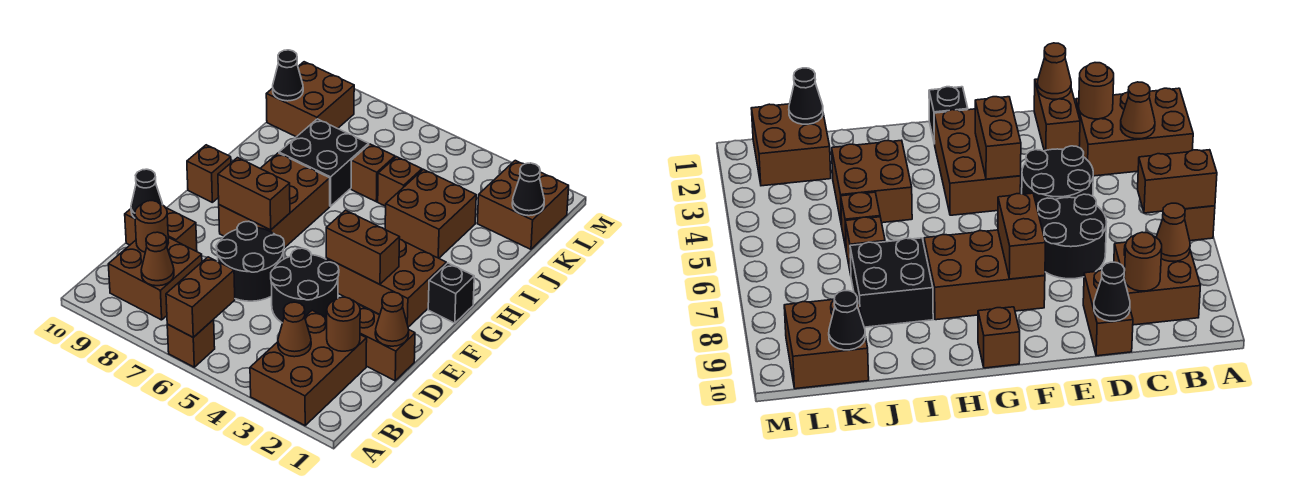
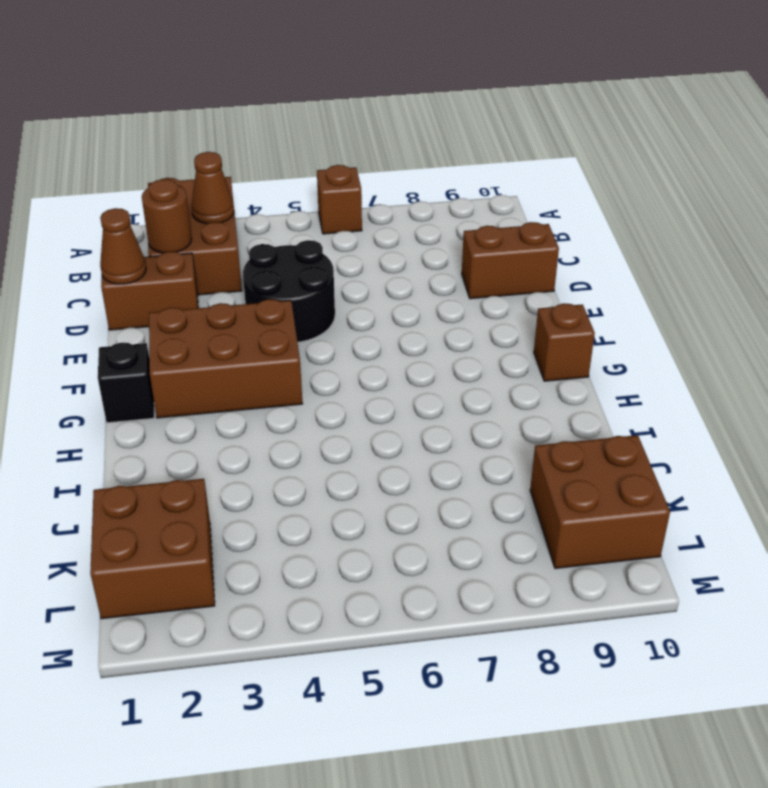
none -> brown 2x2 brick [108,237,202,320]
none -> black 2x2 round brick [216,221,284,301]
none -> brown 2x3 brick [219,153,330,248]

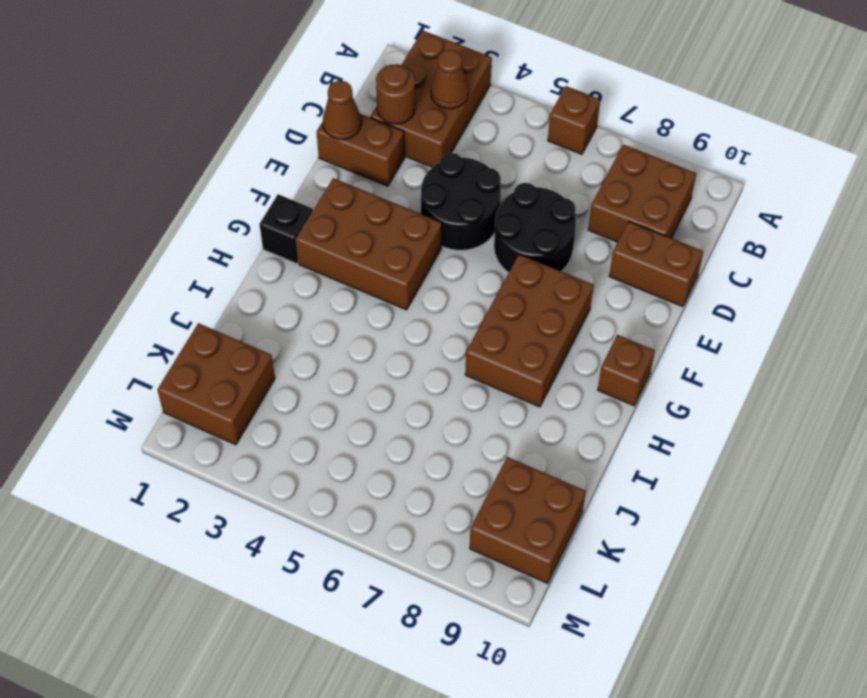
none -> brown 2x2 brick [385,169,476,258]
none -> black 2x2 brick [279,119,369,206]
none -> brown 1x1 brick [378,157,422,206]

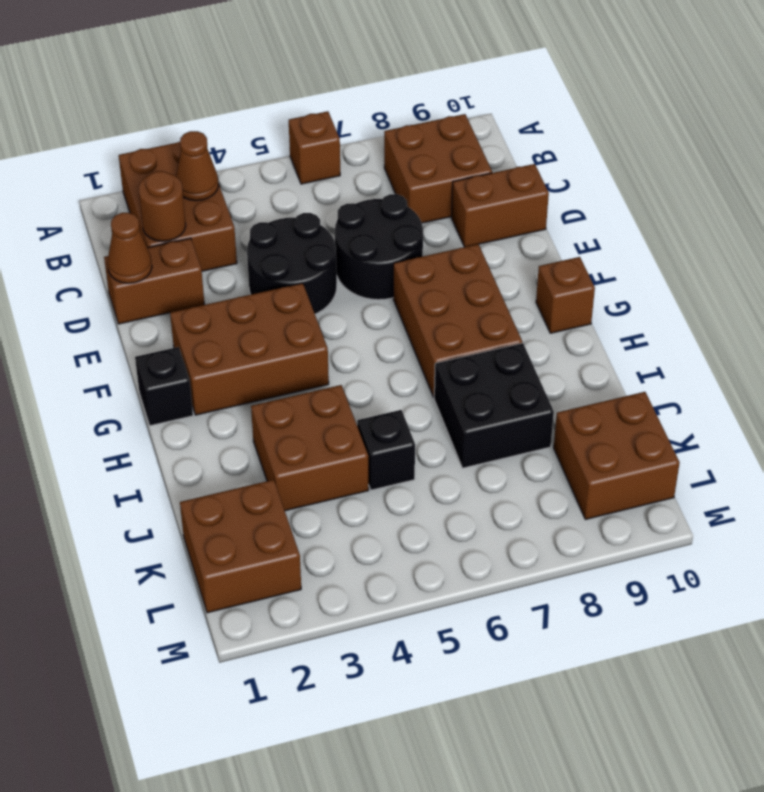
black 1x1 brick [357,410,415,490] -> brown 1x1 brick [378,157,422,206]
none -> brown 1x1 brick [351,144,395,202]
none -> brown 1x2 brick [166,257,235,337]
none -> brown 1x1 cone [141,232,174,286]

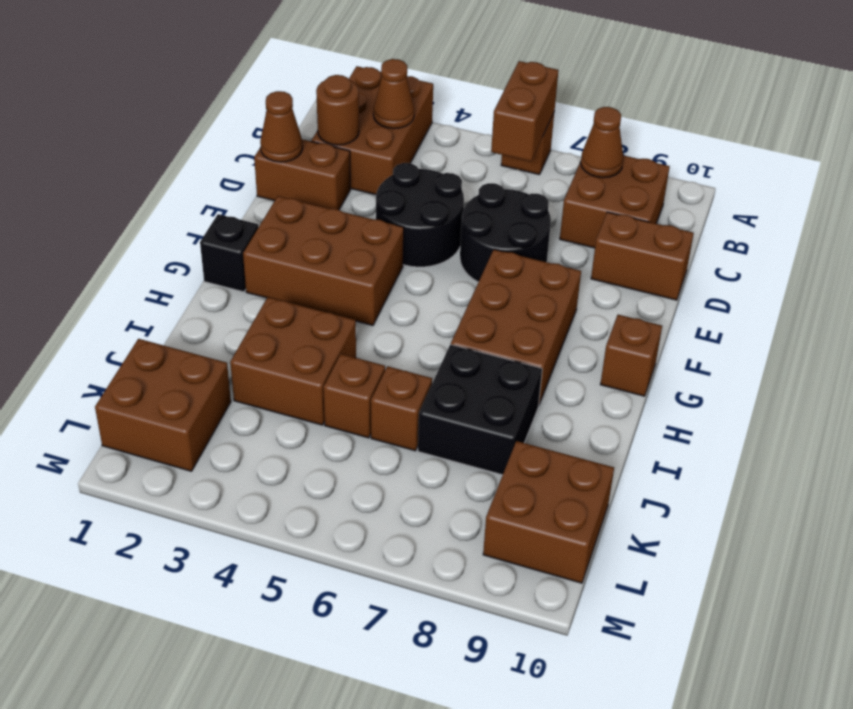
none -> brown 1x1 round brick [135,201,169,252]
none -> black 1x1 cone [131,169,163,218]
none -> brown 1x2 brick [326,210,400,284]

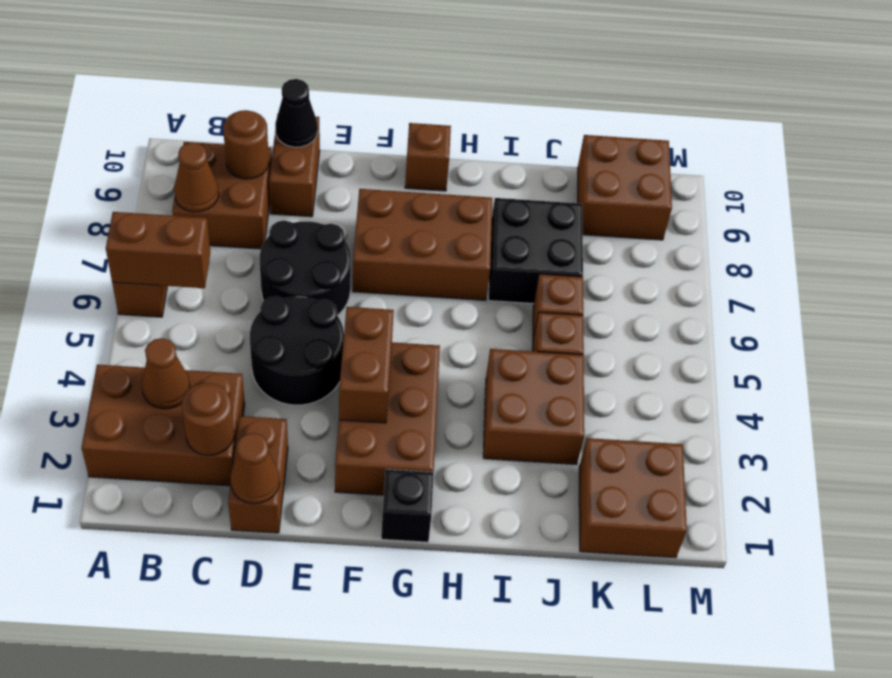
none -> brown 1x2 brick [218,158,290,230]
none -> black 1x1 cone [512,163,544,216]
none -> black 1x1 cone [273,50,303,101]

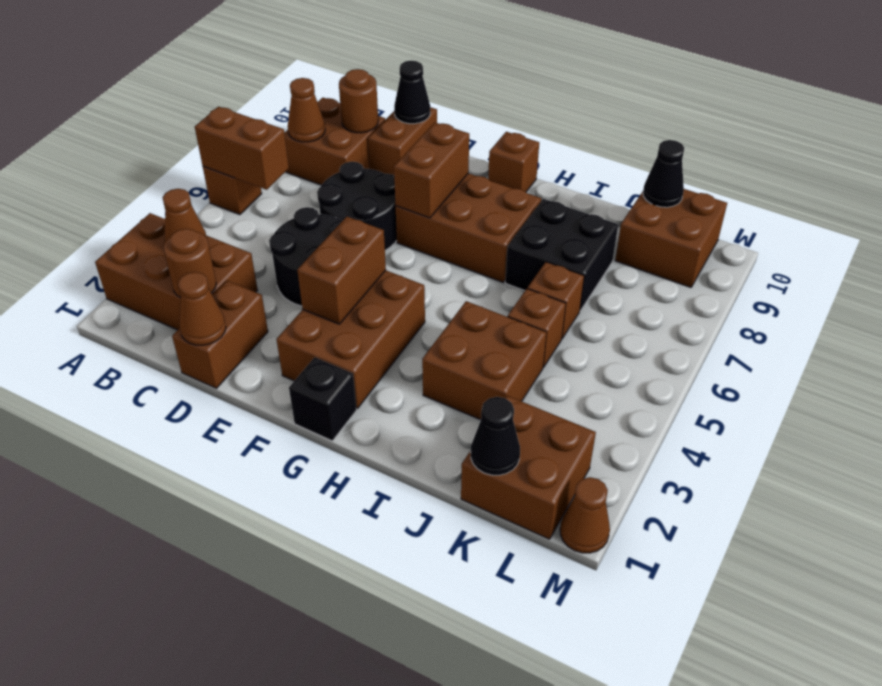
brown 1x1 cone [560,477,610,553] -> none

